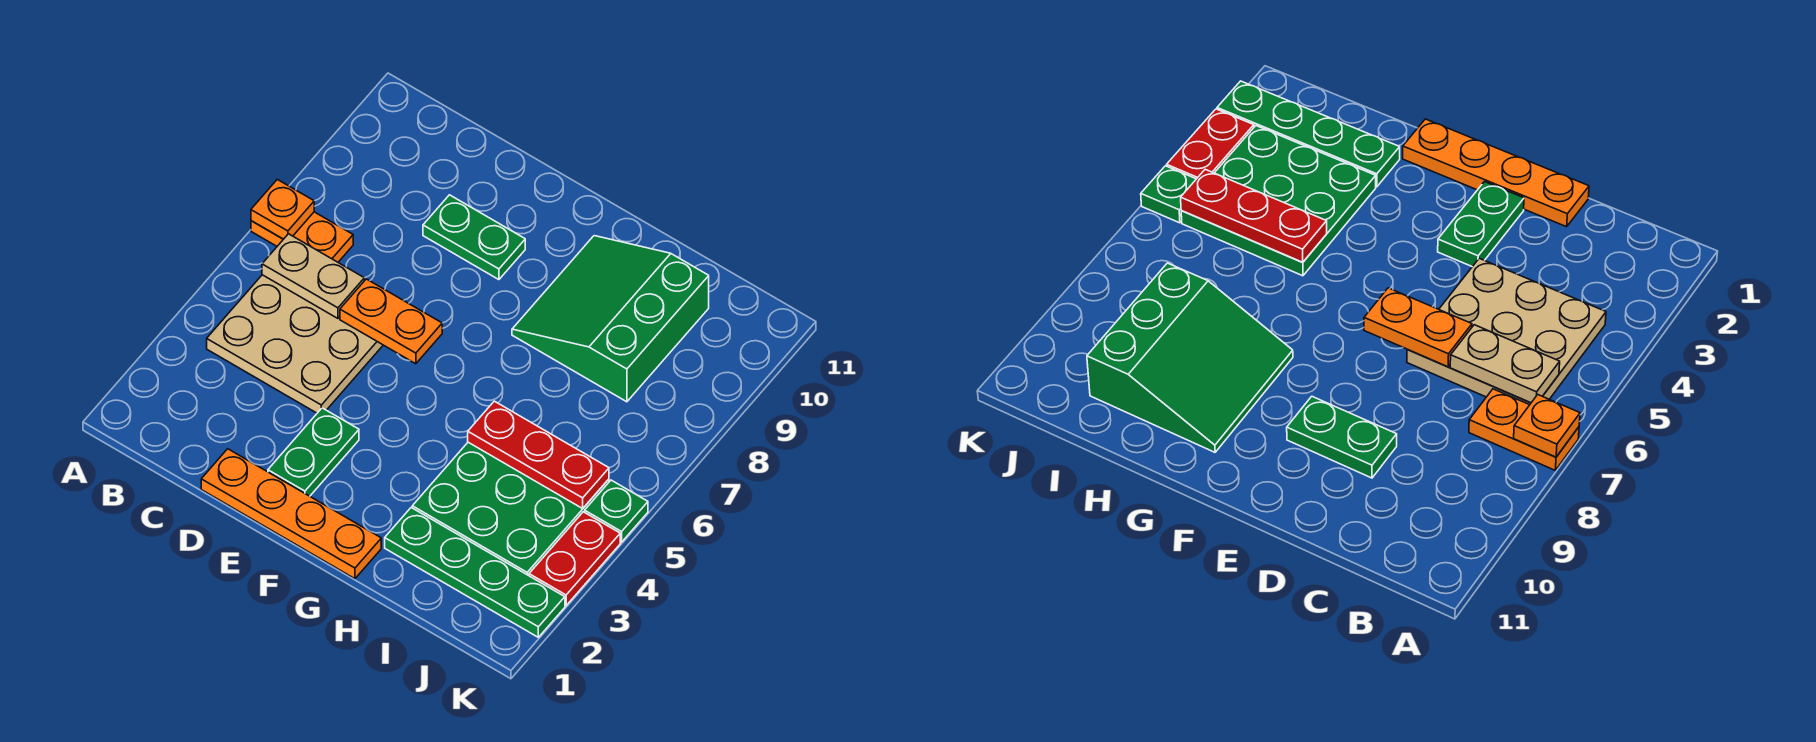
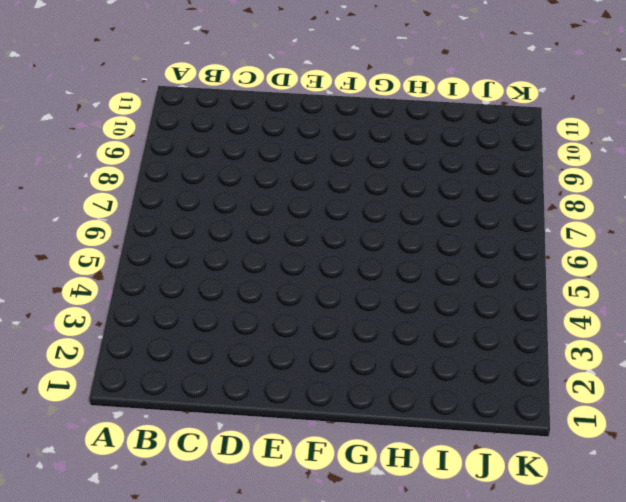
none -> orange 1x2 plate [251,212,353,262]
none -> tan 3x3 plate [207,275,383,413]
none -> orange 1x4 plate [201,449,381,579]

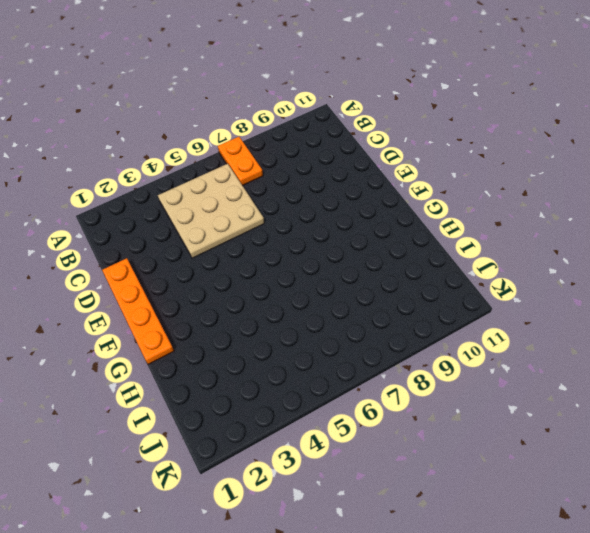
none -> green 1x2 plate [423,195,525,280]
none -> green 1x2 plate [268,408,359,496]
none -> green 3x3 slope [512,236,709,402]

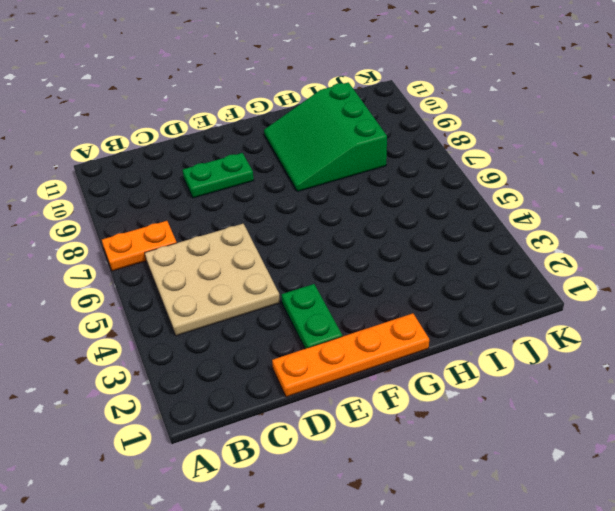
none -> green 1x4 plate [385,508,565,637]
none -> green 3x3 plate [412,442,609,576]
none -> red 1x2 plate [529,512,620,606]

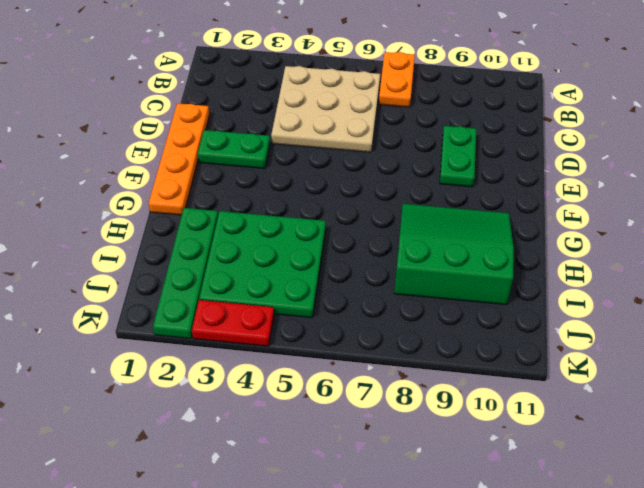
none -> green 1x1 plate [585,480,648,542]
none -> orange 1x1 plate [251,179,314,239]
none -> tan 1x2 plate [262,234,364,318]

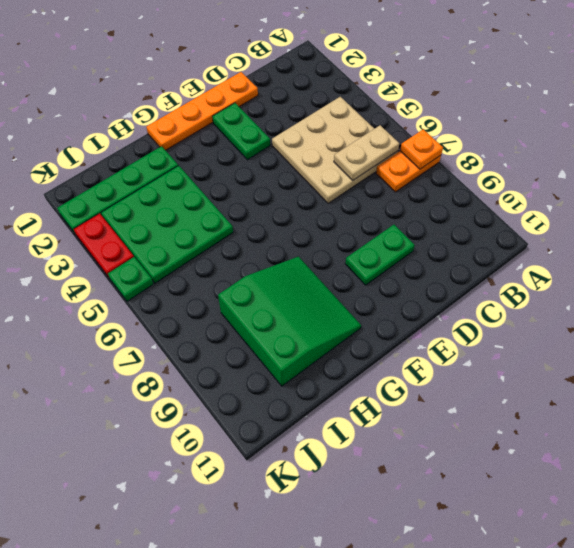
none -> orange 1x2 plate [340,279,442,364]
none -> red 1x3 plate [468,401,609,508]

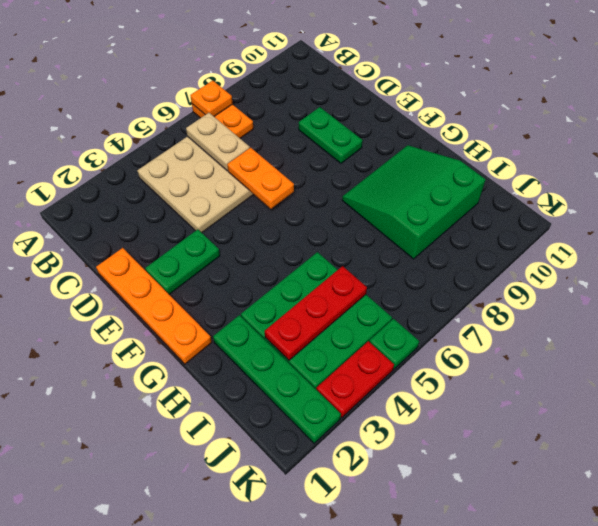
red 1x3 plate [265,266,367,360] -> red 1x3 plate turned to [468,401,609,508]

